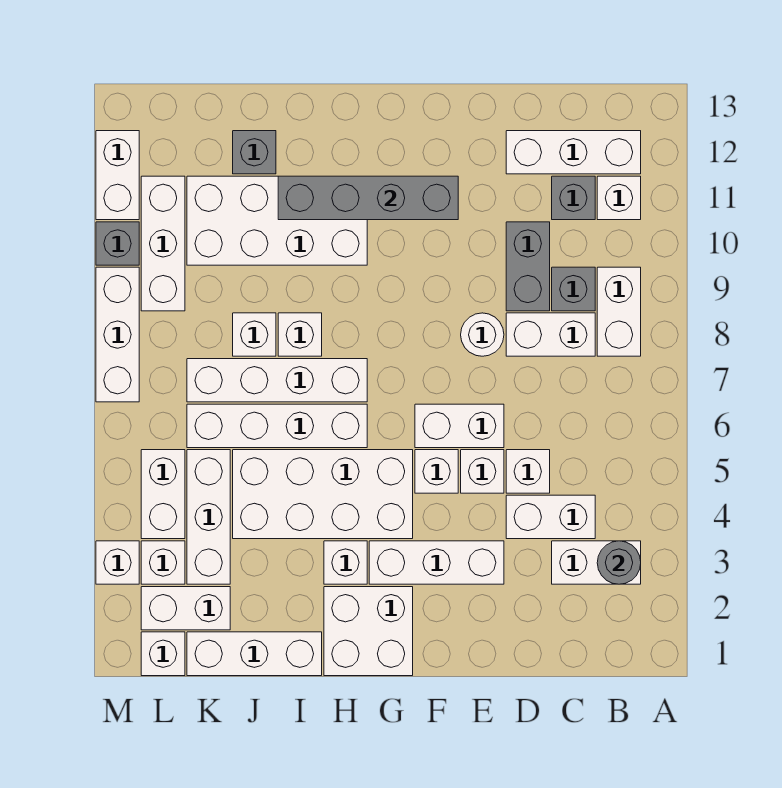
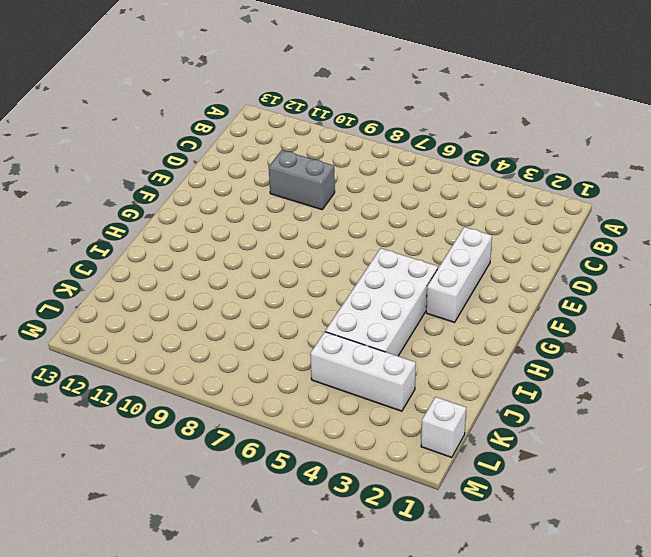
none -> white 1x2 brick [552,541,641,584]
none -> white 1x2 brick [597,267,641,356]
none -> white 1x1 brick [597,176,641,220]
none -> white 1x3 brick [506,131,641,174]

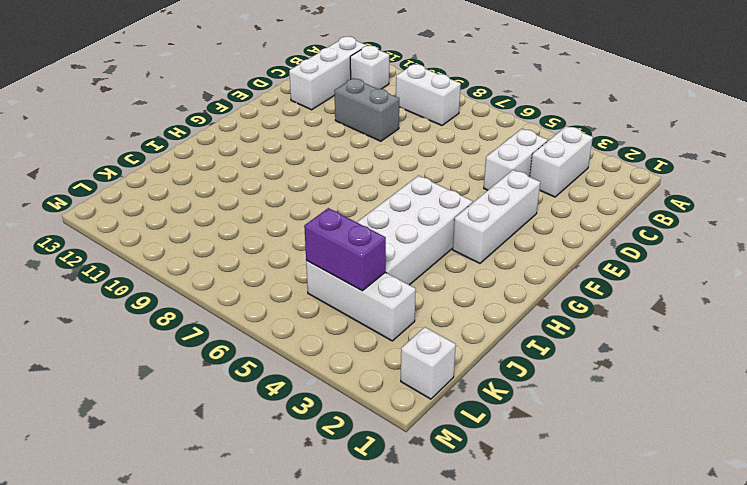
purple 1x2 brick [304,208,386,291] -> none
none -> white 1x2 brick [506,313,595,356]
none -> grey 1x1 brick [552,267,595,311]
none -> grey 1x1 brick [552,176,595,220]
none -> white 1x1 brick [506,450,550,493]

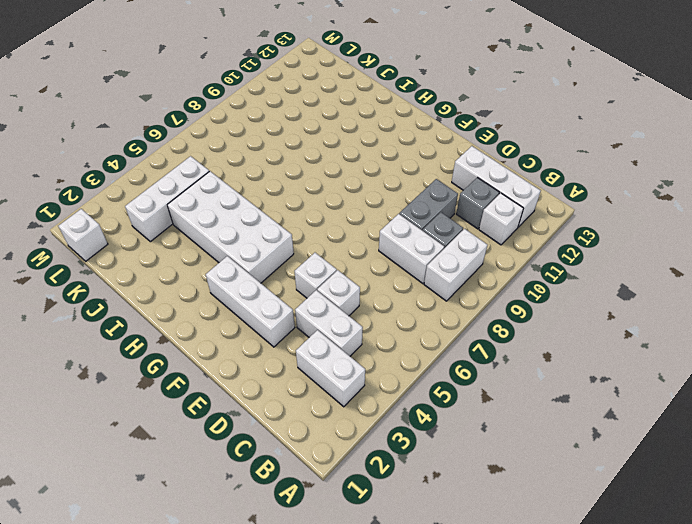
none -> white 1x2 brick [415,404,504,448]
none -> white 1x1 round brick [461,313,504,356]
none -> white 1x1 brick [415,450,458,493]
none -> white 2x2 brick [324,587,413,676]

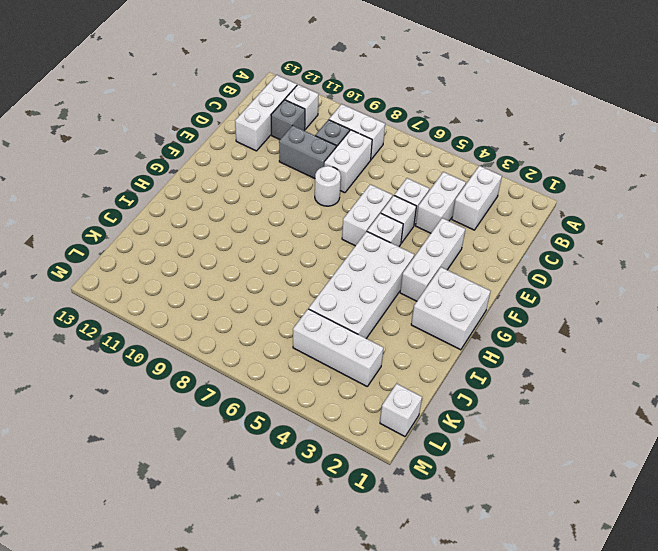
none -> white 1x1 brick [324,541,367,584]
none -> white 1x4 brick [187,404,367,448]
none -> white 1x4 brick [187,359,367,402]
none -> white 2x4 brick [187,176,367,265]

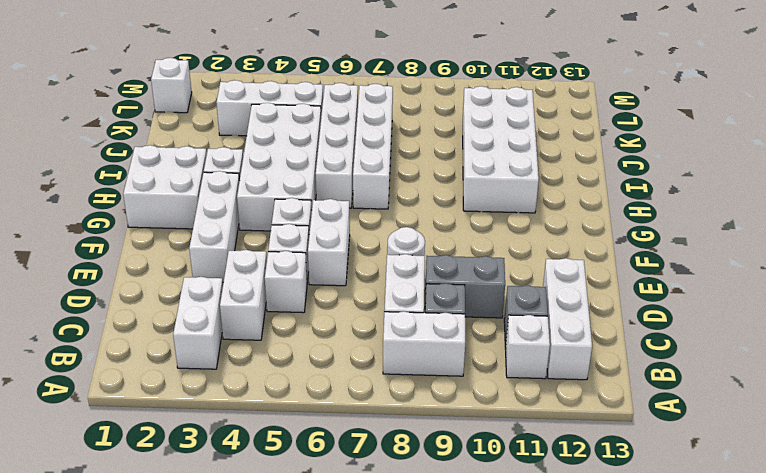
none -> white 1x3 brick [187,632,322,676]
none -> white 1x1 brick [278,313,322,356]
none -> white 1x1 brick [233,313,276,356]
none -> grey 1x1 brick [233,131,276,174]

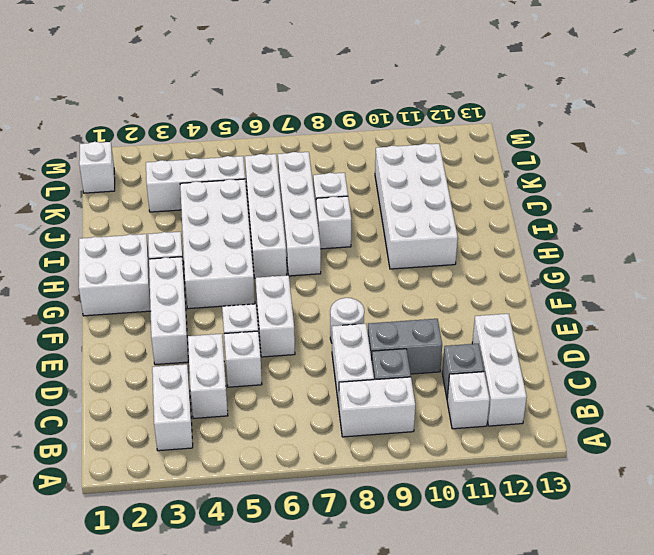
none -> white 1x1 brick [415,450,458,493]
none -> white 1x3 brick [187,632,322,676]
none -> grey 1x1 brick [233,131,276,174]
none -> white 1x2 brick [141,587,230,630]

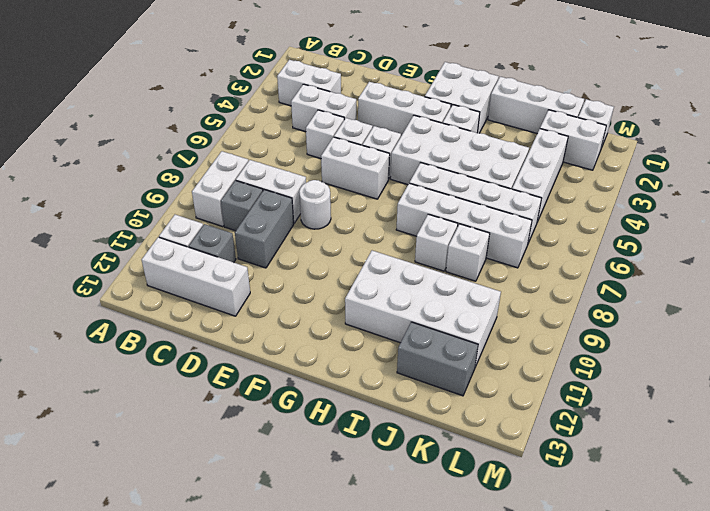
grey 1x2 brick [397,322,478,396] -> grey 1x1 brick [233,131,276,174]
none -> white 1x1 brick [141,541,185,584]
none -> white 1x2 brick [141,450,185,539]
none -> white 1x3 brick [141,176,185,311]
none -> white 1x1 brick [96,541,139,584]

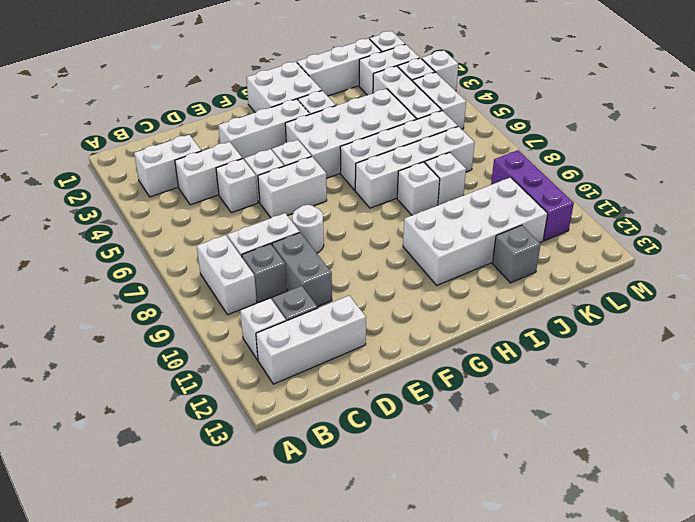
purple 1x3 brick [491,150,574,241] -> white 1x3 brick [141,176,185,311]
none -> white 1x3 brick [96,267,139,402]
none -> grey 1x1 brick [96,222,139,265]
none -> white 1x2 brick [96,131,139,220]
none -> grey 1x1 round brick [597,541,641,584]

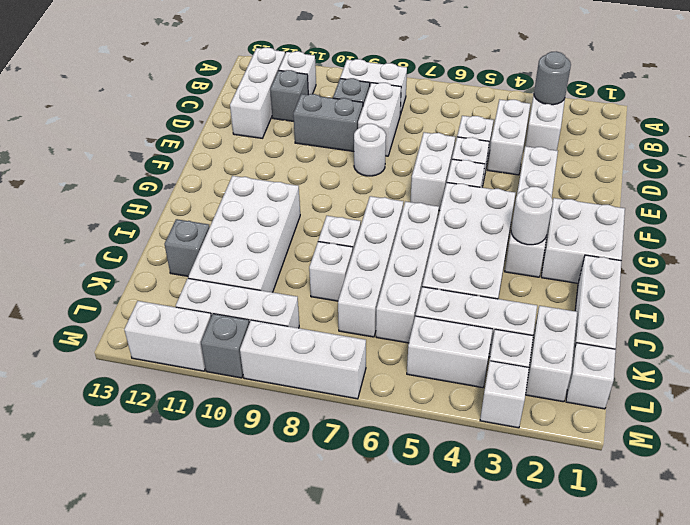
white 1x1 round brick [511,187,553,245] -> none
none -> grey 1x4 brick [278,176,458,220]

